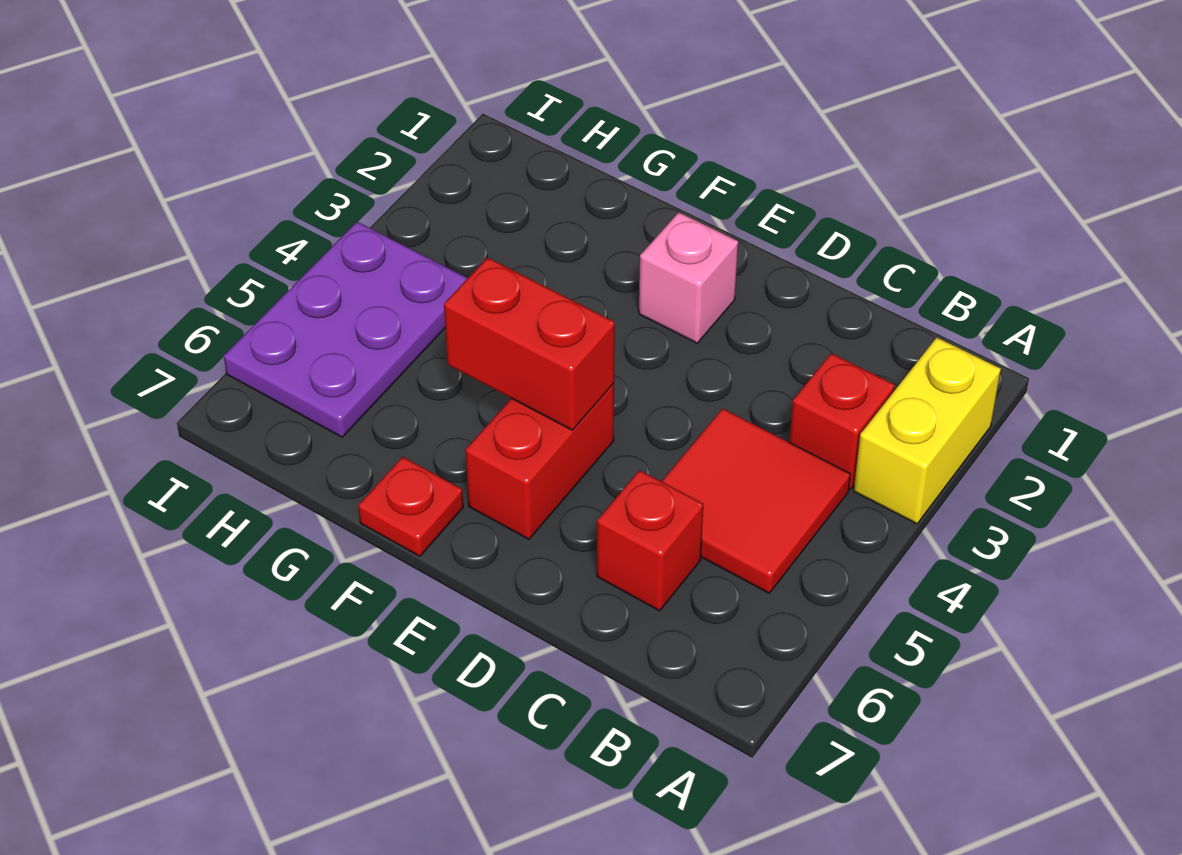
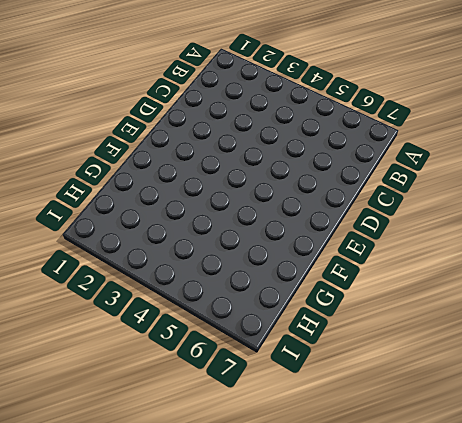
none -> yellow 1x2 brick [854,338,1001,524]
none -> red 1x1 brick [789,353,895,489]

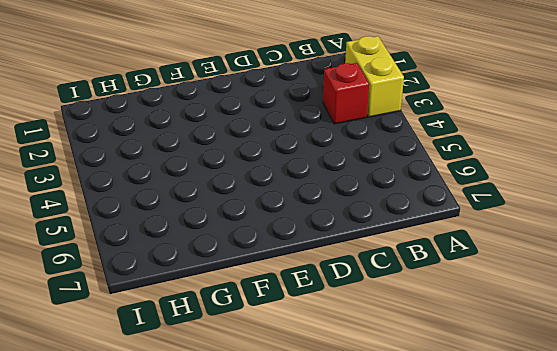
none -> red 2x2 tile [662,408,850,593]
none -> red 1x1 brick [597,470,703,611]

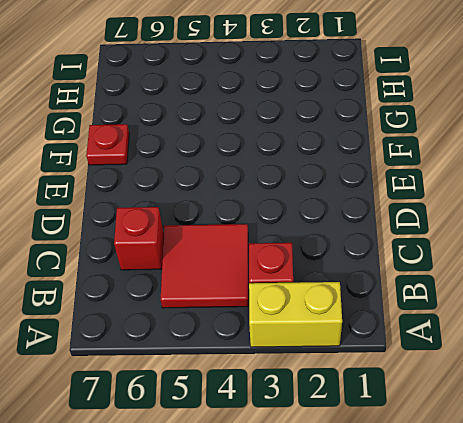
none -> pink 1x1 brick [639,212,738,343]
none -> red 1x2 brick [465,384,614,539]

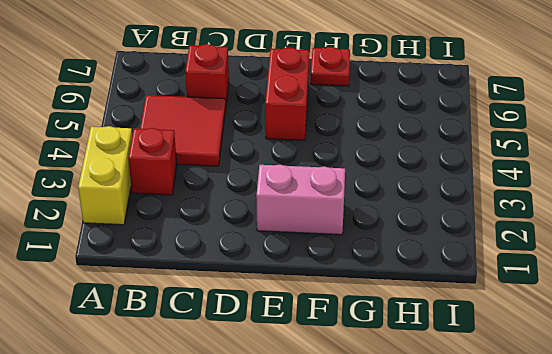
pink 1x2 brick [256,165,345,235] -> pink 1x1 brick [639,212,738,343]
none -> purple 2x3 plate [224,222,468,437]
none -> red 1x2 brick [444,258,615,430]

